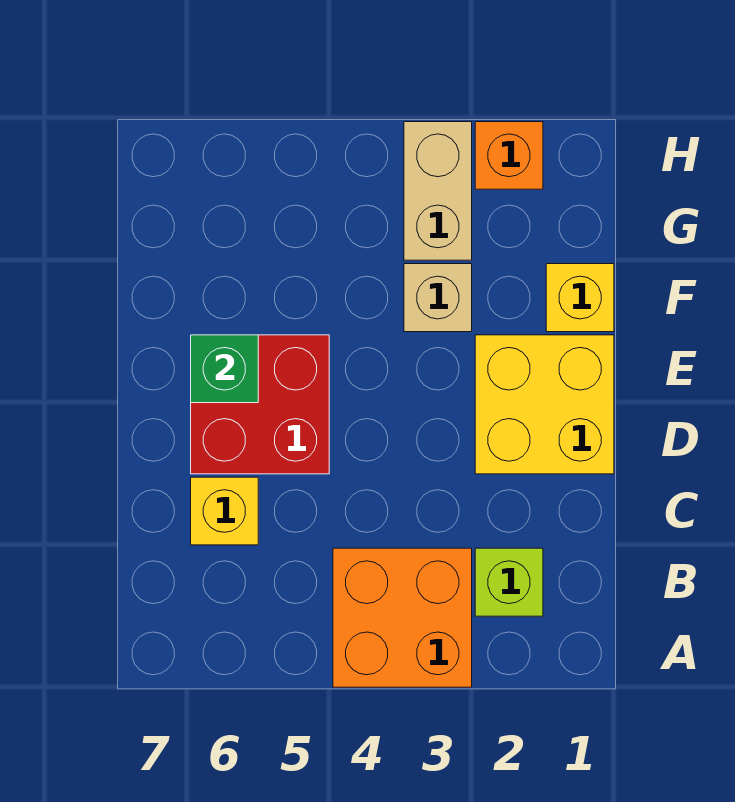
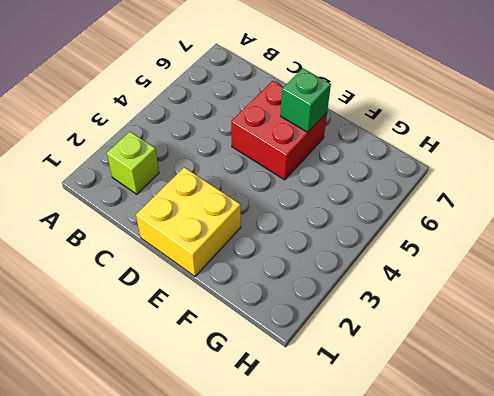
none -> orange 2x2 brick [333,548,472,687]
none -> yellow 1x1 brick [191,477,258,545]

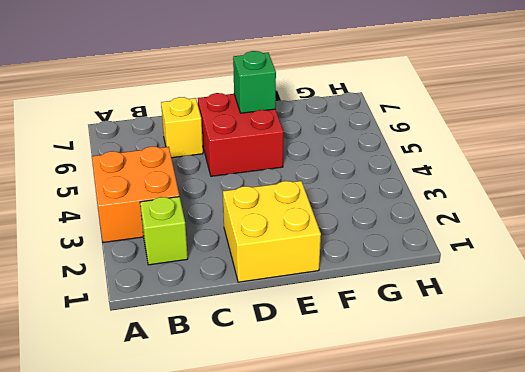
none -> yellow 1x1 brick [546,264,614,332]
none -> tan 1x1 brick [404,264,472,332]

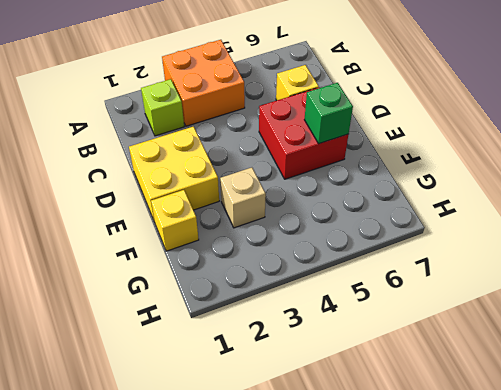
none -> tan 1x2 brick [404,122,472,260]
none -> orange 1x1 brick [475,122,543,189]

